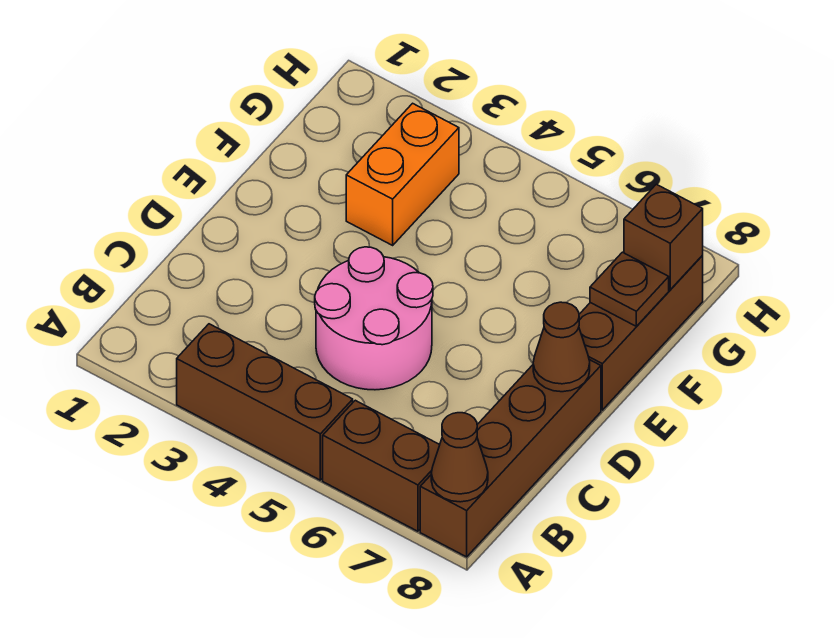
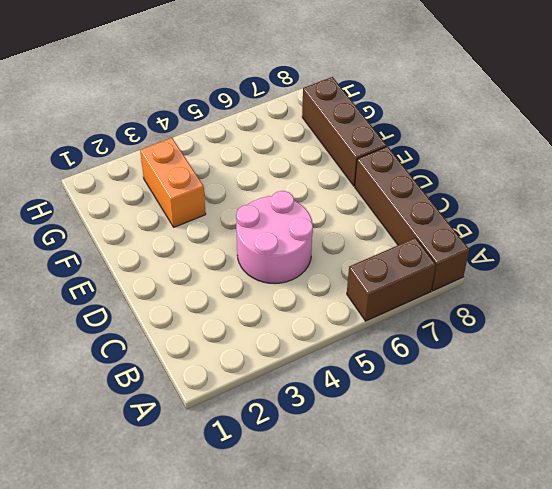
none -> brown 1x3 brick [177,324,353,480]
none -> brown 1x1 cone [431,413,488,502]

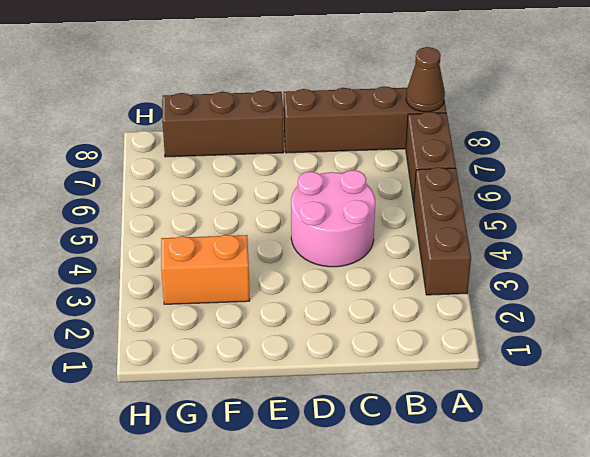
none -> brown 1x1 cone [533,302,590,392]
none -> brown 1x1 plate [590,252,669,326]

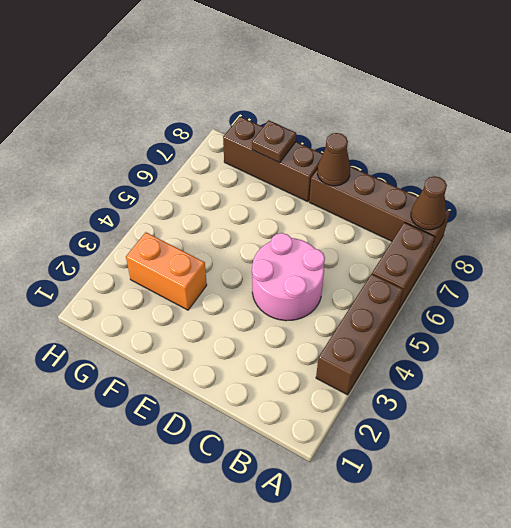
none -> brown 1x1 brick [624,184,703,289]

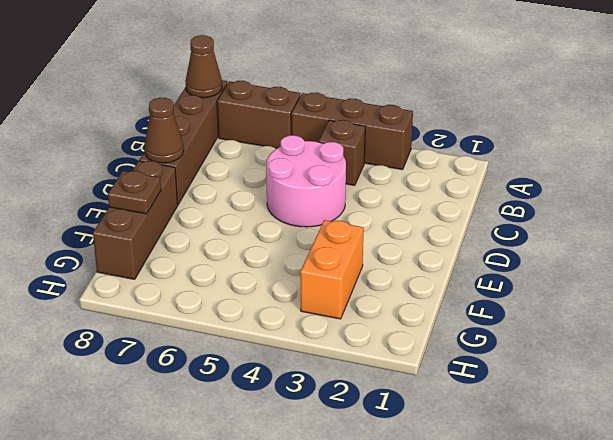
brown 1x1 brick [319,120,365,186] -> brown 1x1 brick moved to [624,184,703,289]

